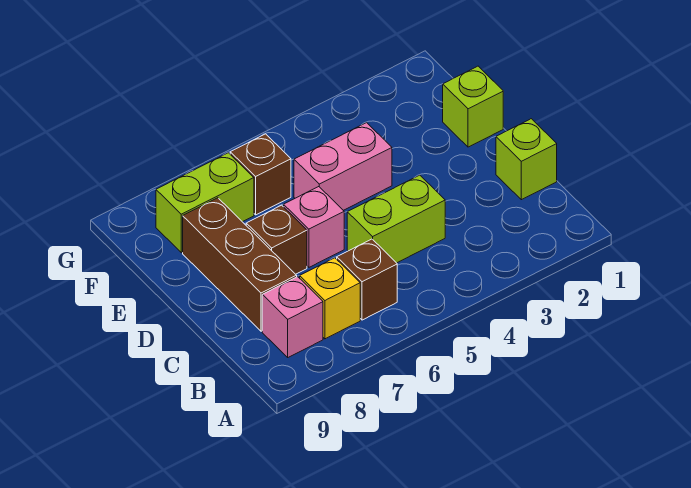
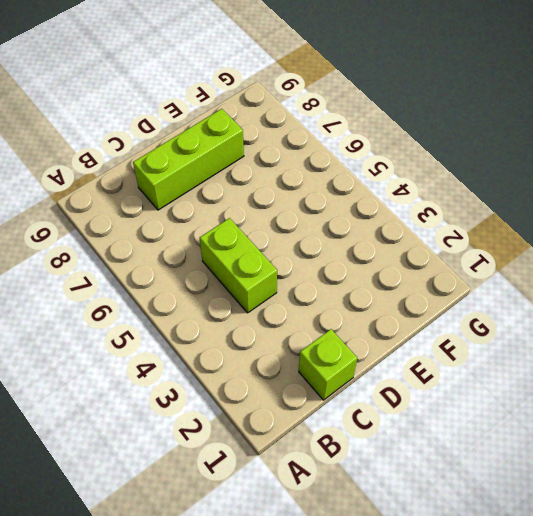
lime 1x3 brick [133,109,244,210] -> brown 1x3 brick [183,198,297,331]
none -> brown 1x1 brick [337,239,397,320]
none -> yellow 1x1 brick [300,258,360,339]
none -> pink 1x1 brick [262,277,323,357]

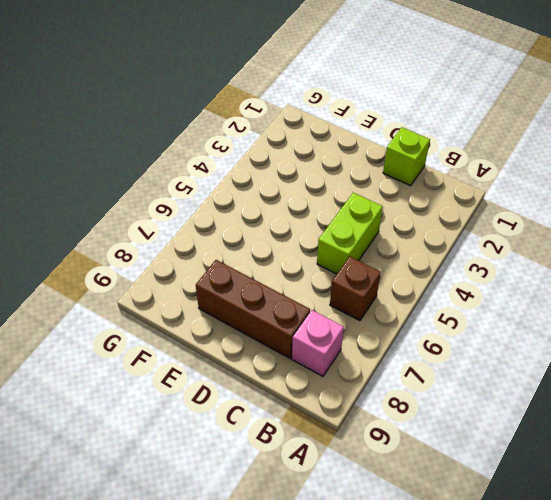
none -> yellow 1x1 brick [300,258,360,339]
none -> pink 1x1 brick [284,187,344,267]
none -> brown 1x1 brick [246,205,307,274]

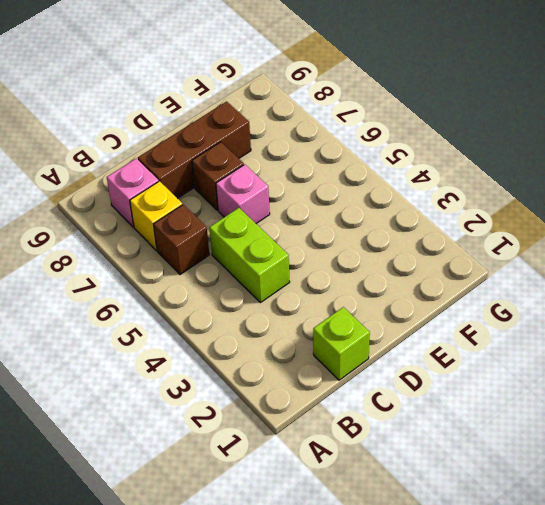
none -> lime 1x1 brick [443,66,503,147]
none -> pink 1x2 brick [294,123,392,210]
none -> brown 1x1 brick [230,134,291,215]

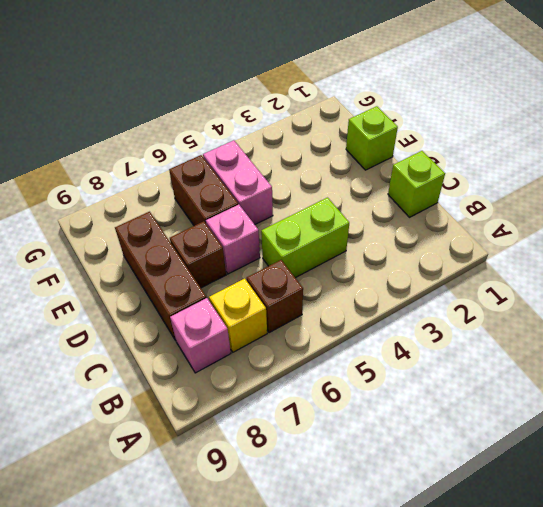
pink 1x2 brick [203,140,273,225] -> pink 1x2 brick turned to [294,123,392,210]
brown 1x2 brick [169,155,238,226] -> brown 1x1 brick [230,134,291,215]
none -> lime 1x2 brick [156,153,254,253]

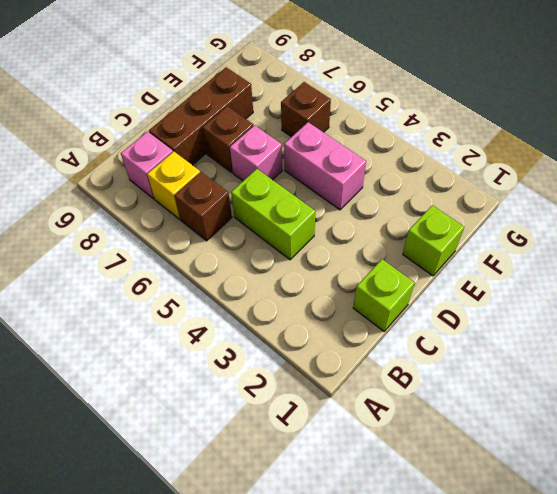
none -> lime 1x2 brick [156,153,254,253]

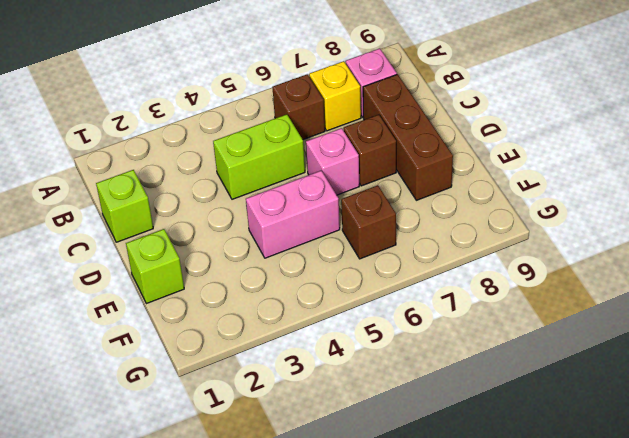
none -> lime 1x2 brick [156,153,254,253]

